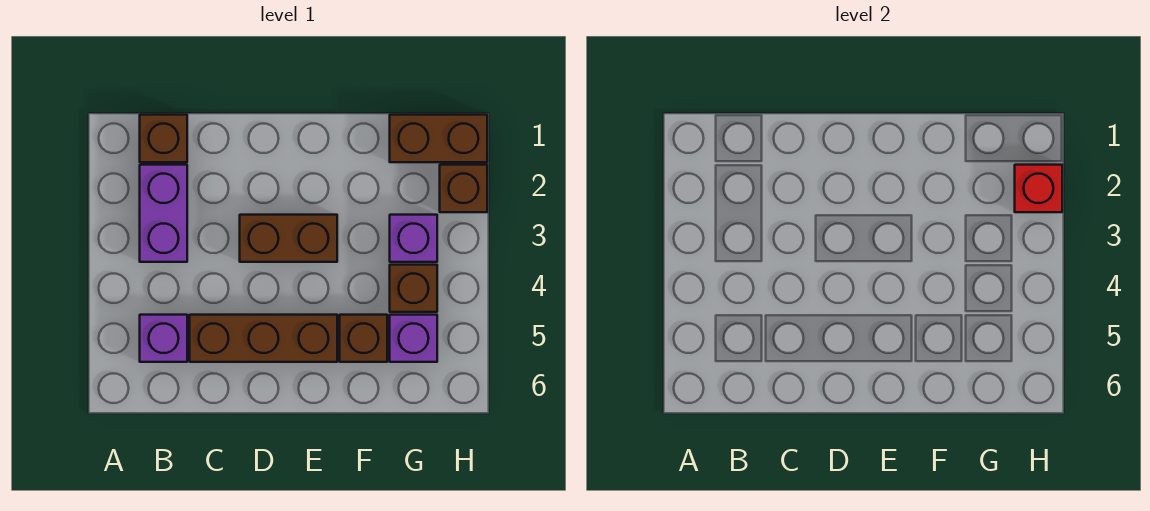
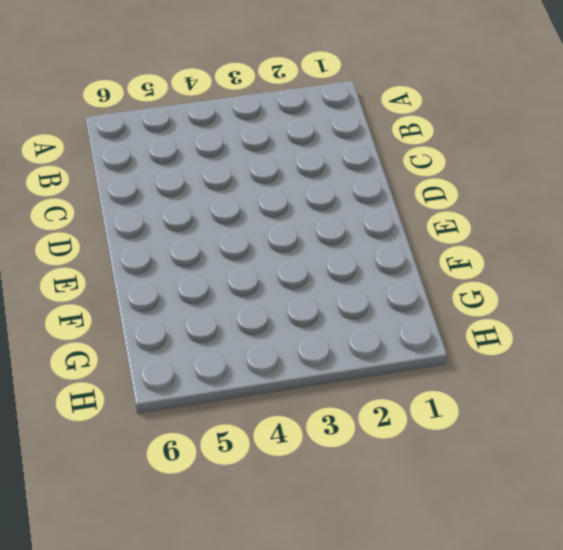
none -> brown 1x1 brick [140,115,187,162]
none -> purple 1x2 brick [140,165,187,262]
none -> purple 1x1 brick [140,315,187,362]

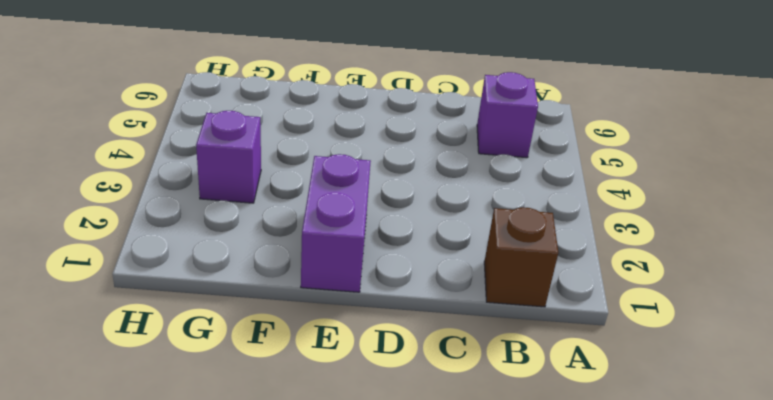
purple 1x2 brick [301,154,371,292] -> purple 1x2 brick moved to [140,165,187,262]
none -> brown 1x3 brick [190,315,337,362]
none -> brown 1x2 brick [240,215,337,262]
none -> brown 1x1 brick [340,315,387,362]

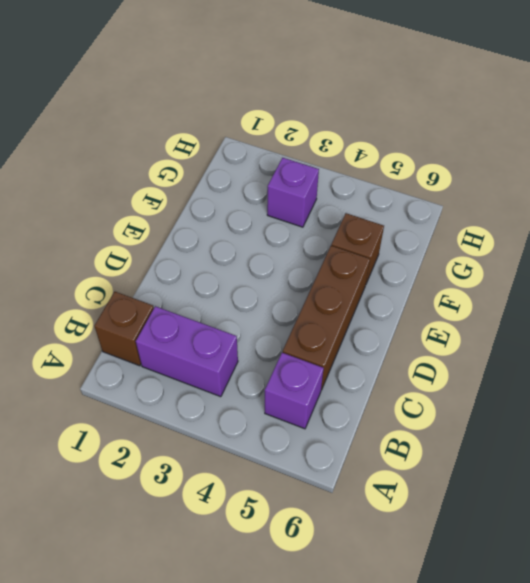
none -> brown 1x2 brick [240,215,337,262]
none -> brown 1x2 brick [390,115,487,162]
none -> brown 1x1 brick [390,265,437,312]

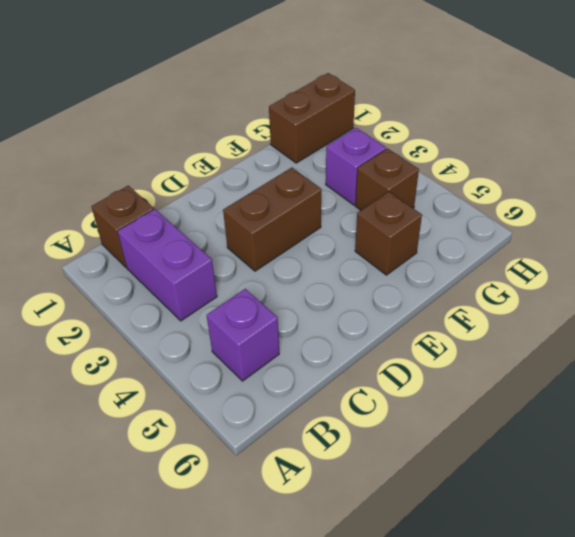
none -> brown 1x3 brick [190,315,337,362]
none -> purple 1x1 brick [390,315,437,362]
none -> brown 1x1 brick [440,165,487,212]

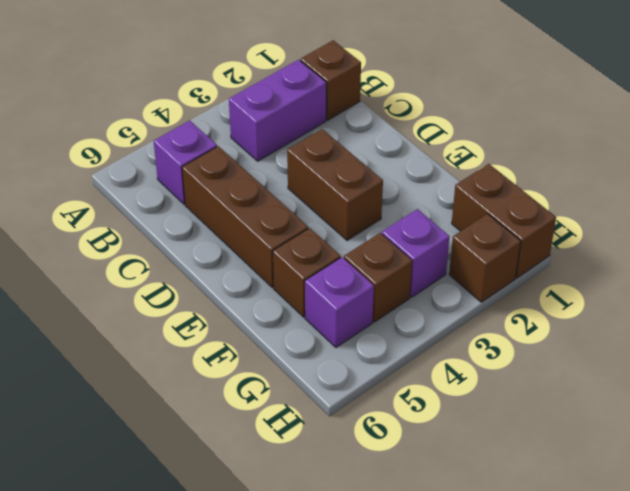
none -> red 1x1 brick [1015,165,1062,212]

